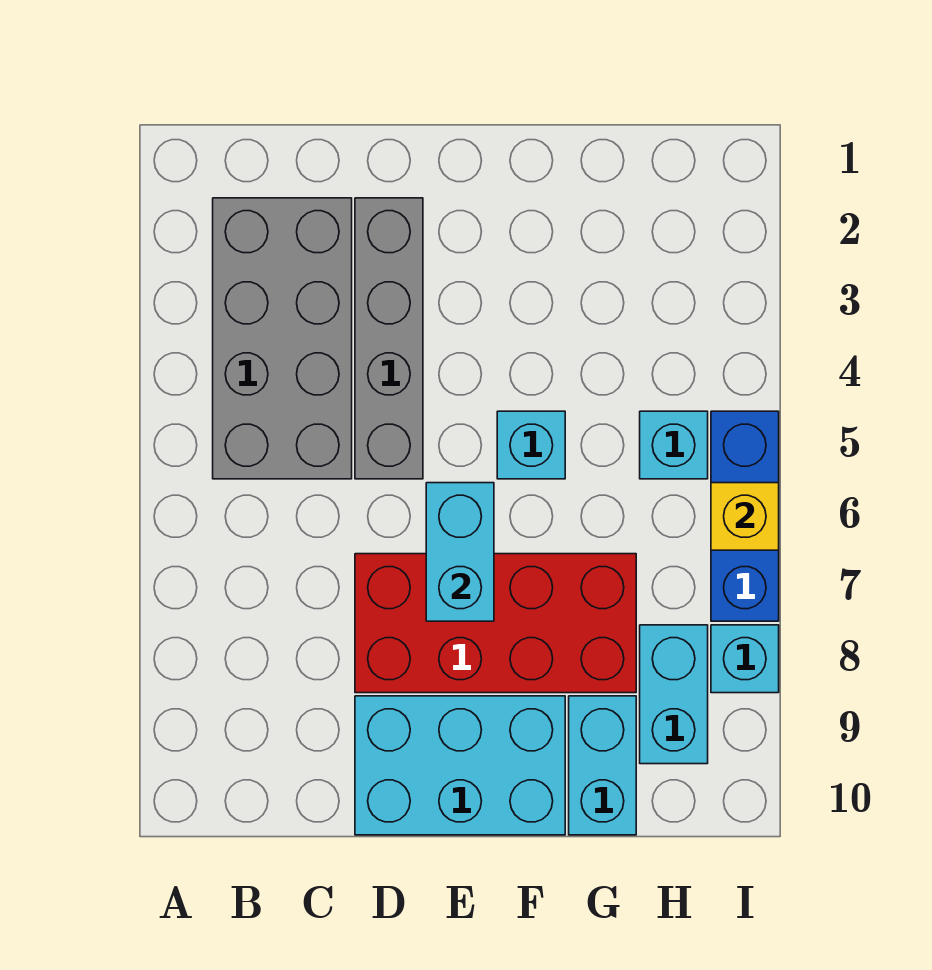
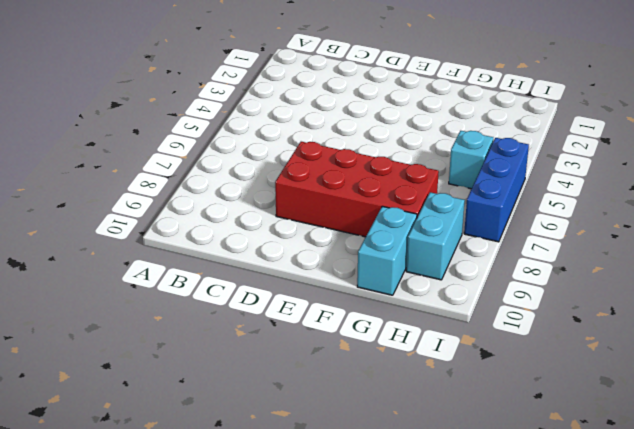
none -> grey 2x4 brick [213,198,352,479]
none -> grey 1x4 brick [355,198,423,479]
none -> cyan 2x3 brick [355,696,565,835]

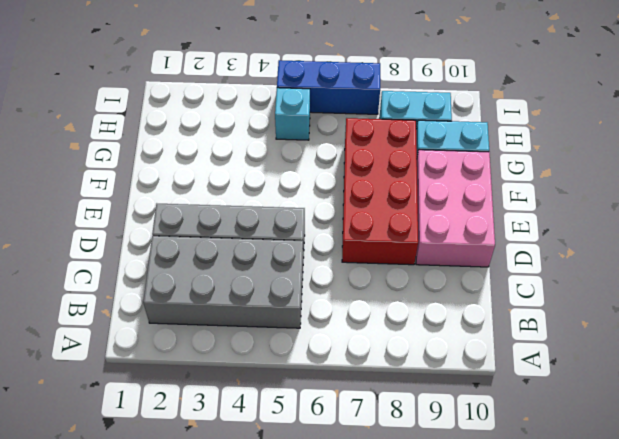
pink 2x3 brick [416,150,495,267] -> cyan 2x3 brick [355,696,565,835]
none -> cyan 1x1 brick [497,411,565,479]
none -> cyan 1x1 brick [711,625,779,693]
none -> cyan 1x2 brick [426,483,494,621]

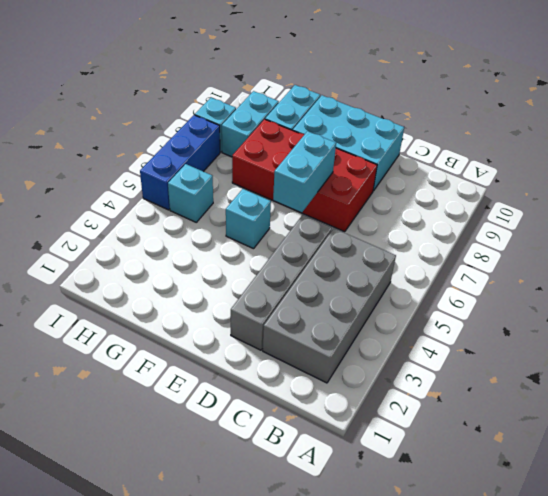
none -> yellow 1x1 brick [711,483,779,550]

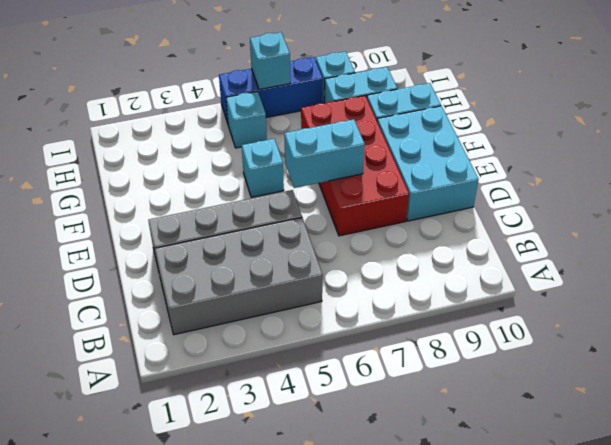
cyan 1x1 brick [250,32,290,90] -> yellow 1x1 brick [711,483,779,550]

